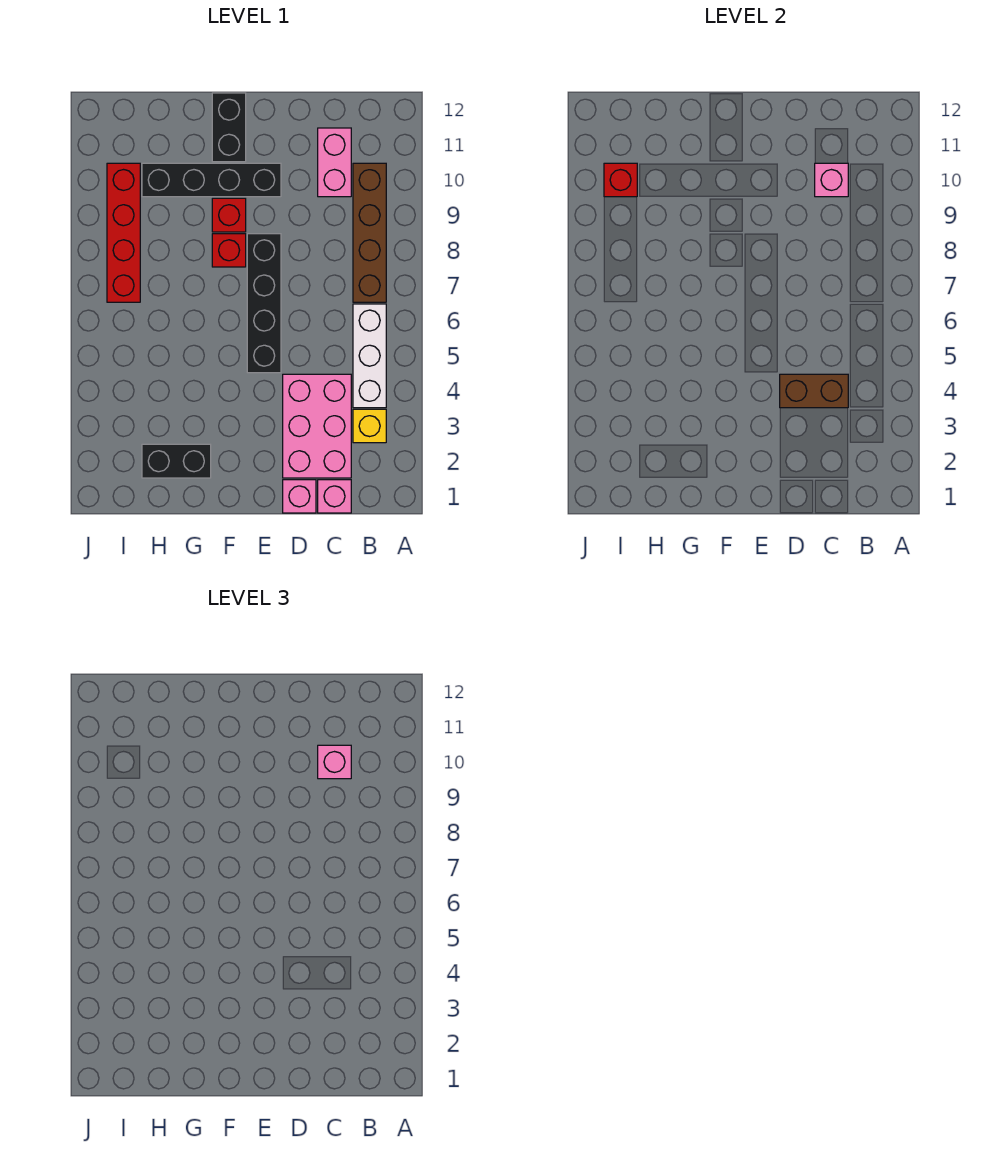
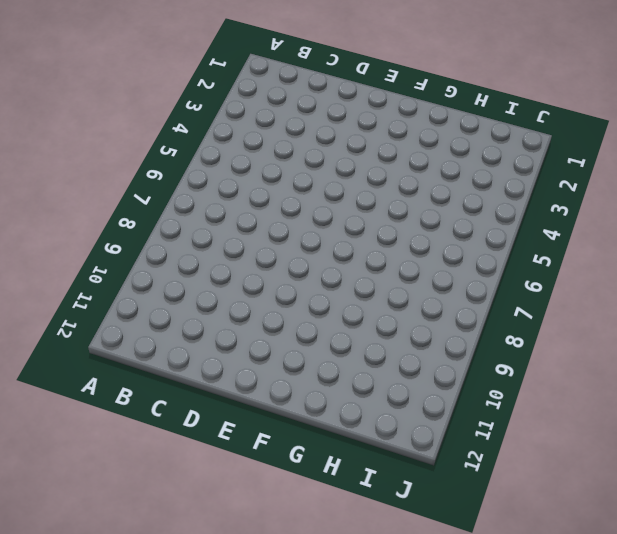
none -> yellow 1x1 brick [353,409,386,443]
none -> white 1x3 brick [353,304,386,408]
none -> brown 1x4 brick [353,163,386,302]

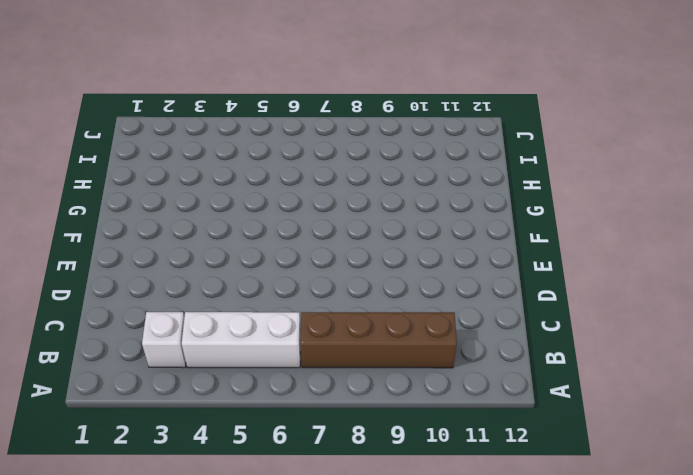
white 1x1 brick [142,312,186,368] -> yellow 1x1 brick [353,409,386,443]
none -> pink 1x1 brick [318,480,351,513]
none -> pink 2x3 brick [283,374,351,478]
none -> pink 1x2 brick [318,128,351,197]

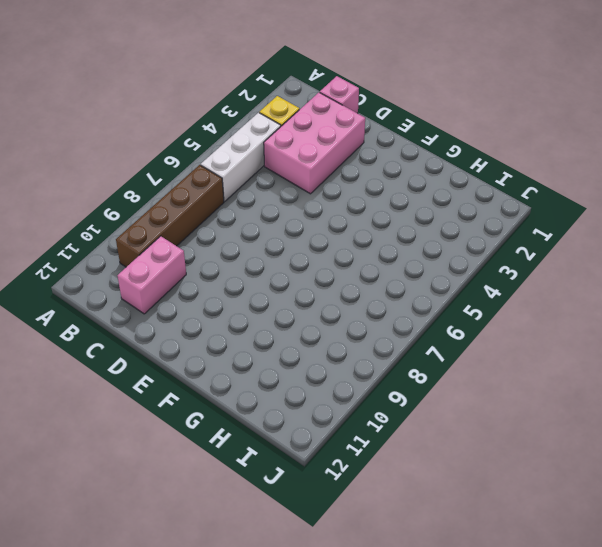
none -> pink 1x1 brick [283,480,316,513]
none -> black 1x4 brick [247,234,281,373]
none -> black 1x4 brick [142,163,281,197]

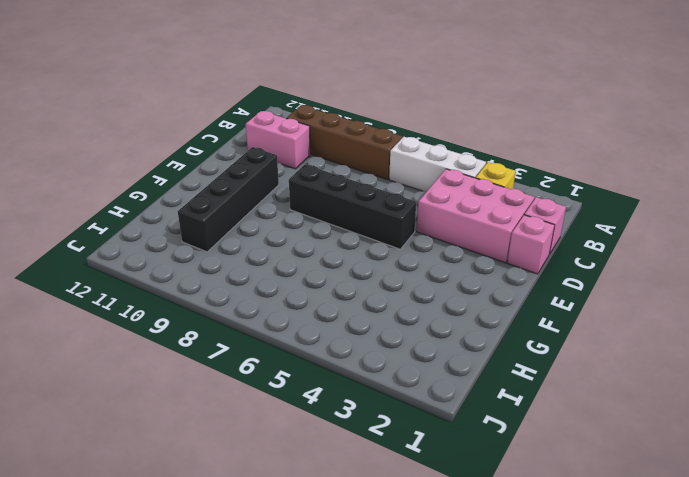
none -> red 1x1 brick [212,234,246,267]
none -> red 1x1 brick [212,198,246,232]
none -> black 1x2 brick [212,93,246,162]

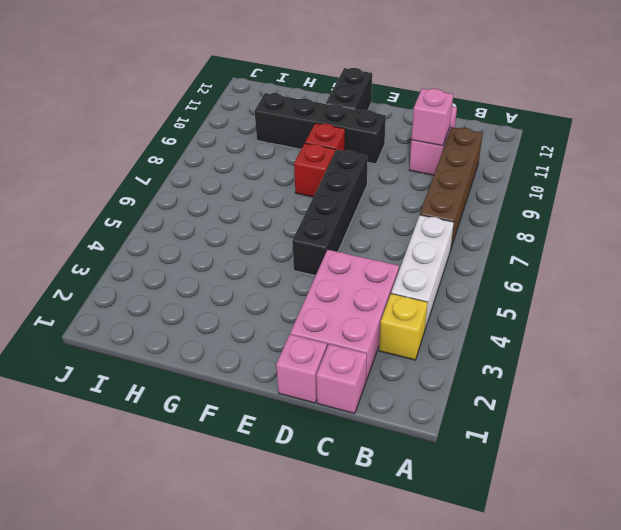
none -> black 1x2 brick [142,444,211,478]
none -> red 1x4 brick [107,163,140,302]
none -> brown 1x2 brick [780,374,848,408]

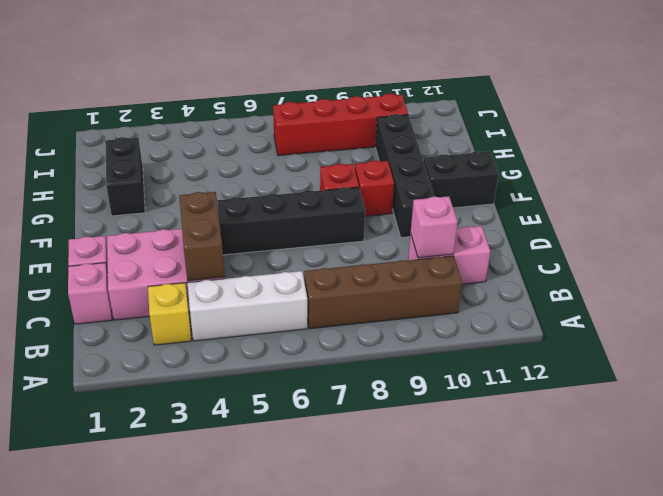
none -> red 1x1 brick [604,163,637,197]
none -> pink 1x1 brick [318,745,351,779]

